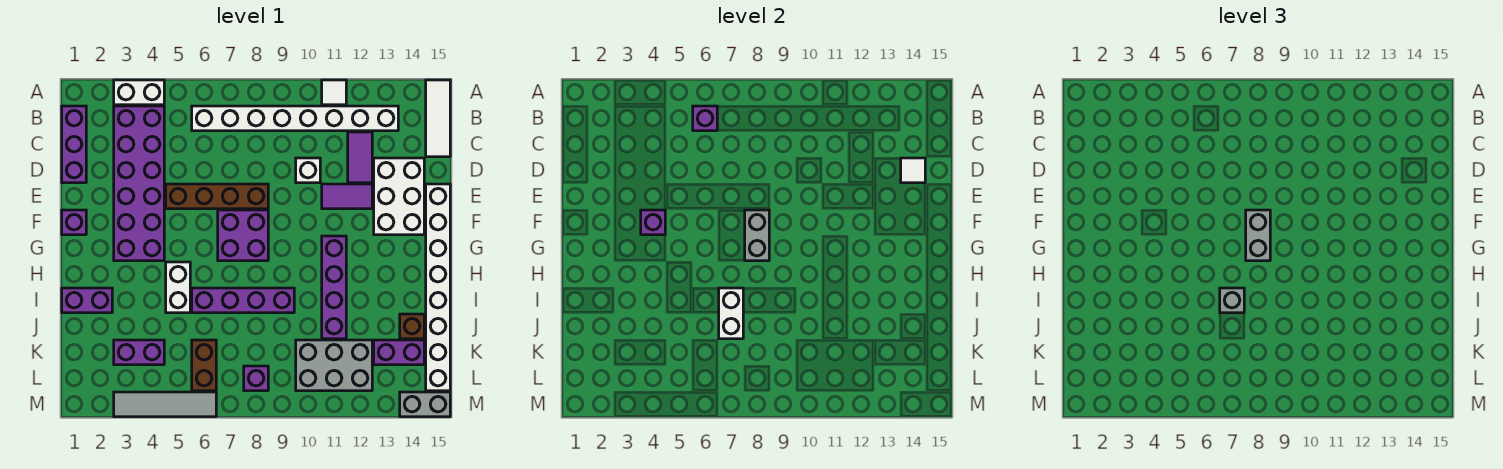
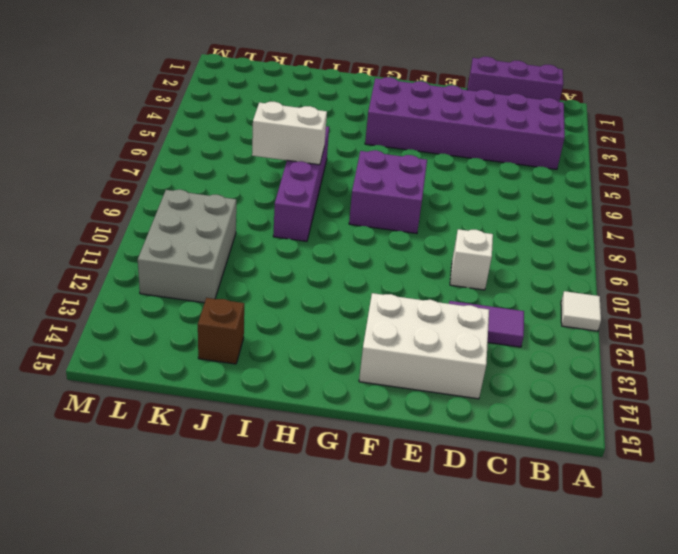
none -> white 1x2 brick [114,80,164,105]
none -> white 1x3 tile [426,80,450,157]
none -> white 1x8 brick [192,106,398,131]
none -> brown 1x4 brick [166,184,268,209]

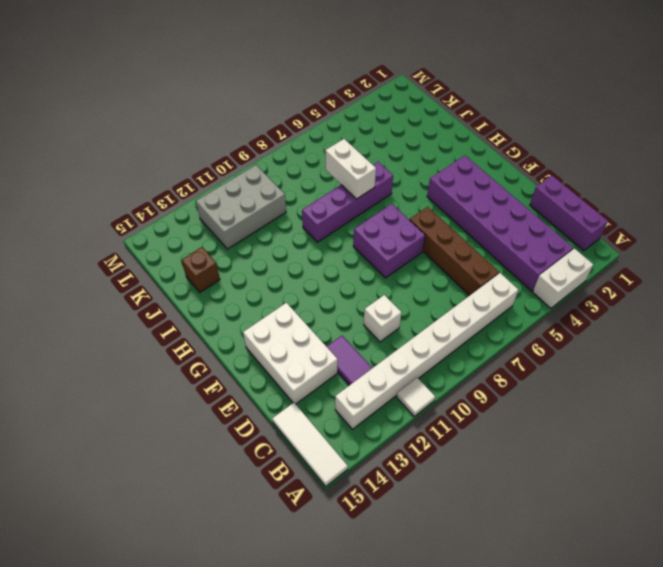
brown 1x4 brick [410,207,499,296] -> brown 1x4 brick turned to [166,184,268,209]
none -> purple 1x2 tile [322,184,372,209]
none -> white 1x8 brick [426,184,450,391]
none -> purple 1x1 brick [62,210,86,235]
none -> purple 1x4 brick [322,236,346,339]

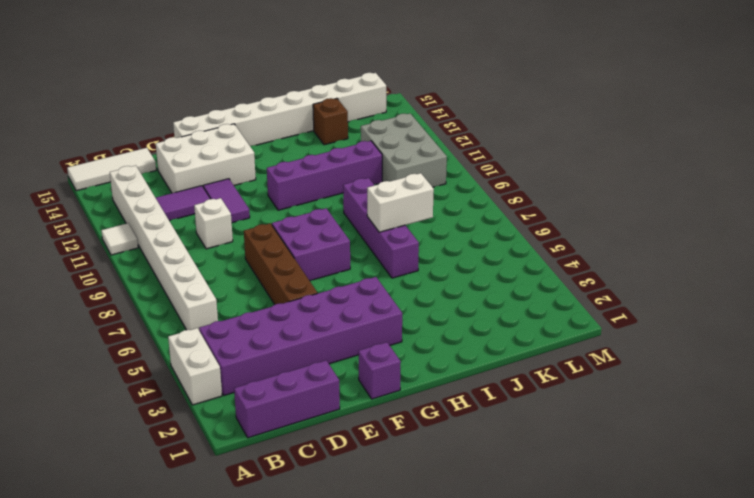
none -> white 1x2 brick [166,262,190,313]
none -> purple 1x2 brick [62,288,112,313]
none -> purple 1x2 brick [114,340,164,365]
none -> brown 1x2 brick [192,340,216,391]

